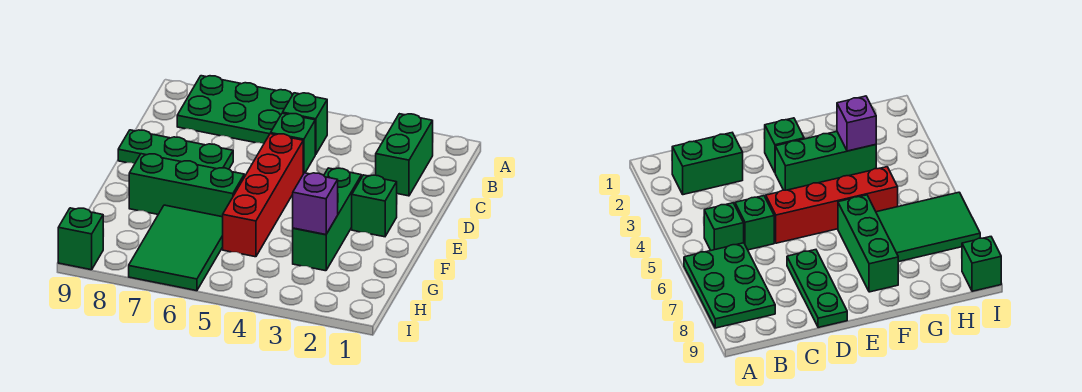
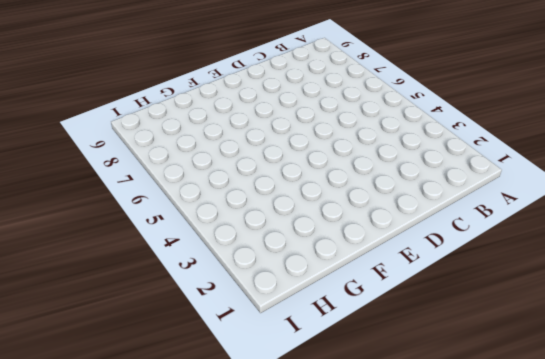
none -> green 2x3 plate [177,76,293,144]
none -> green 1x2 brick [376,114,433,196]
none -> green 1x1 brick [283,93,327,155]

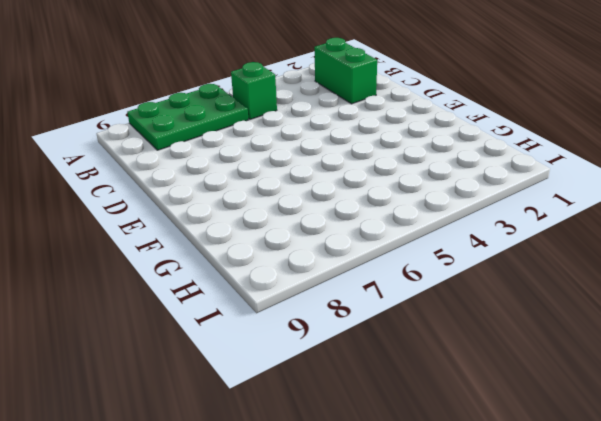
none -> green 1x1 brick [271,113,315,174]
none -> red 1x4 brick [223,134,303,257]
none -> green 1x3 plate [118,130,233,169]

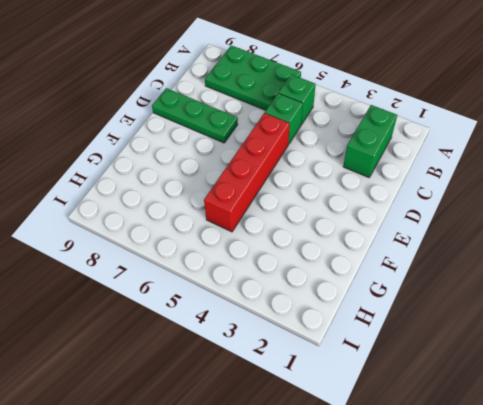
none -> green 1x1 brick [352,175,397,237]
none -> green 1x3 brick [293,168,362,271]
none -> green 1x3 brick [129,154,244,217]

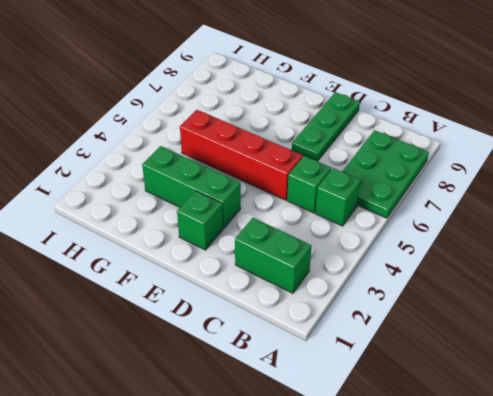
none -> green 1x3 brick [129,154,244,217]
none -> green 2x3 tile [129,205,223,291]
none -> green 1x1 brick [58,208,103,270]

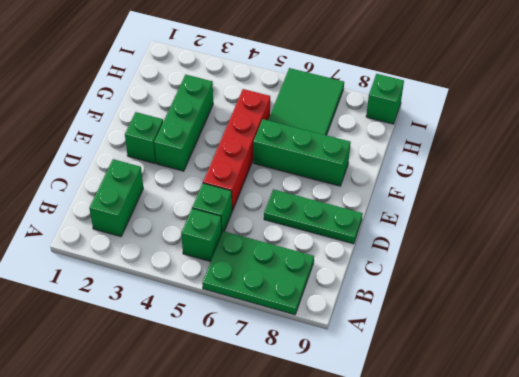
none -> purple 1x1 brick [293,173,338,235]

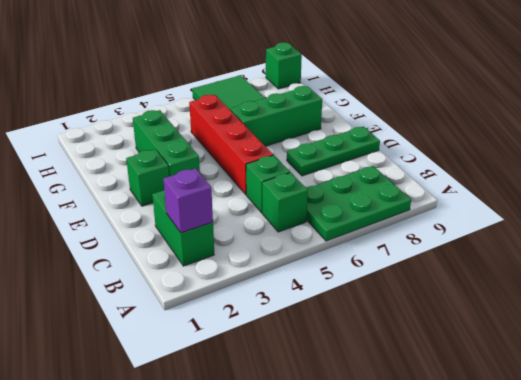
purple 1x1 brick [163,168,213,233] -> purple 1x1 brick moved to [293,173,338,235]

